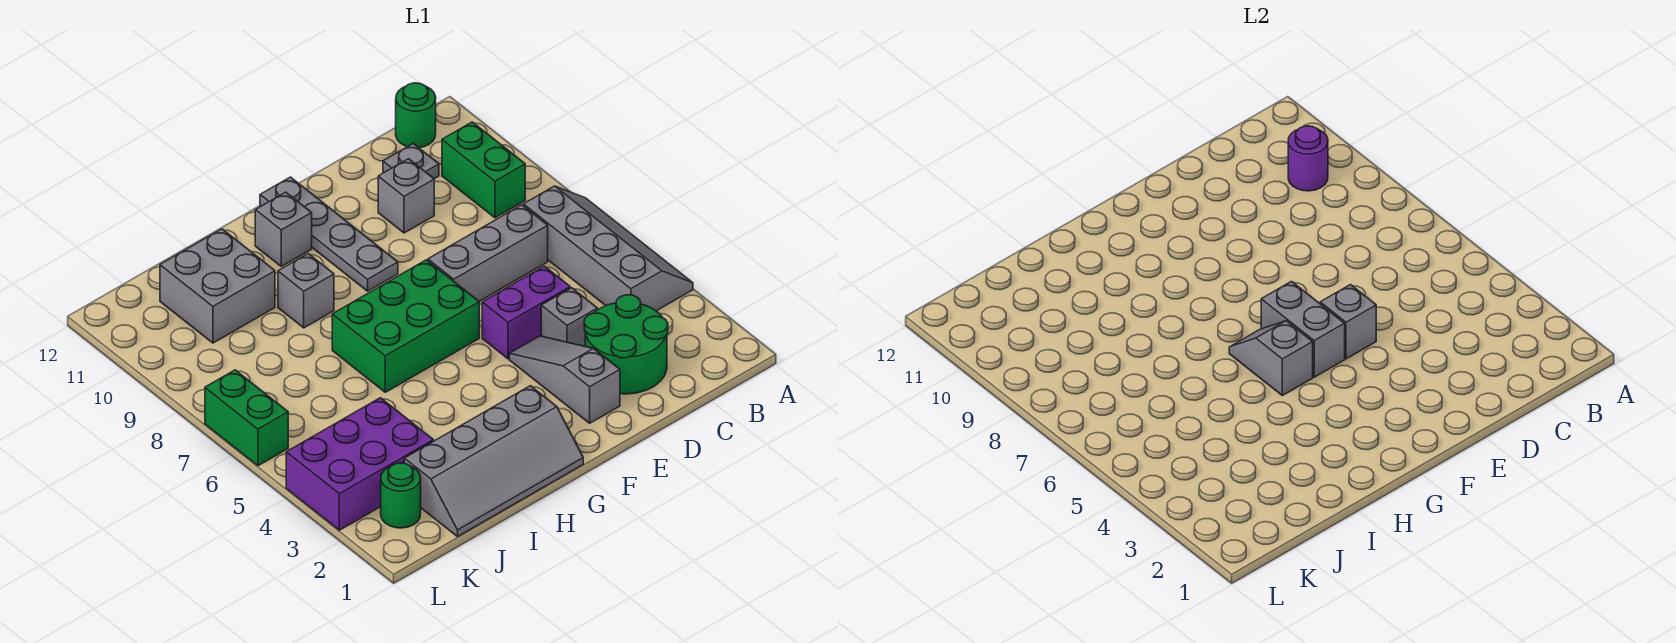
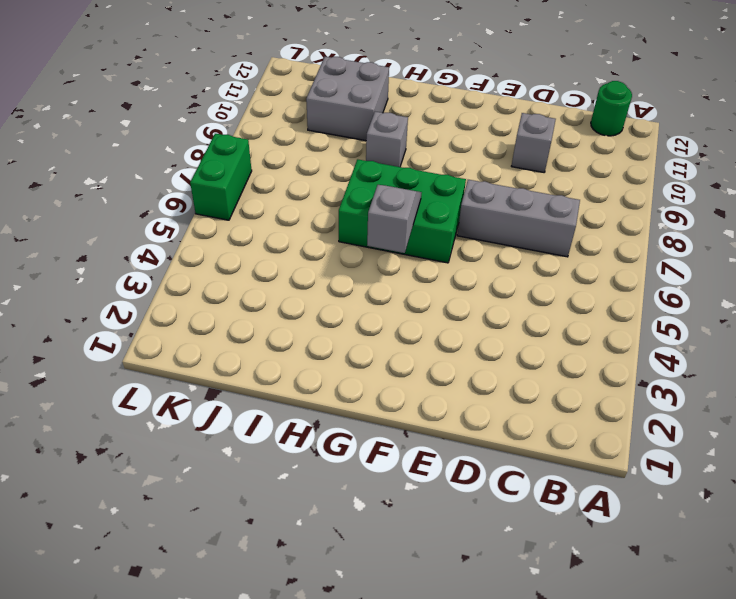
none -> grey 2x4 slope [523,186,693,311]
none -> green 1x2 brick [442,122,525,218]
none -> green 2x2 round brick [584,295,668,394]

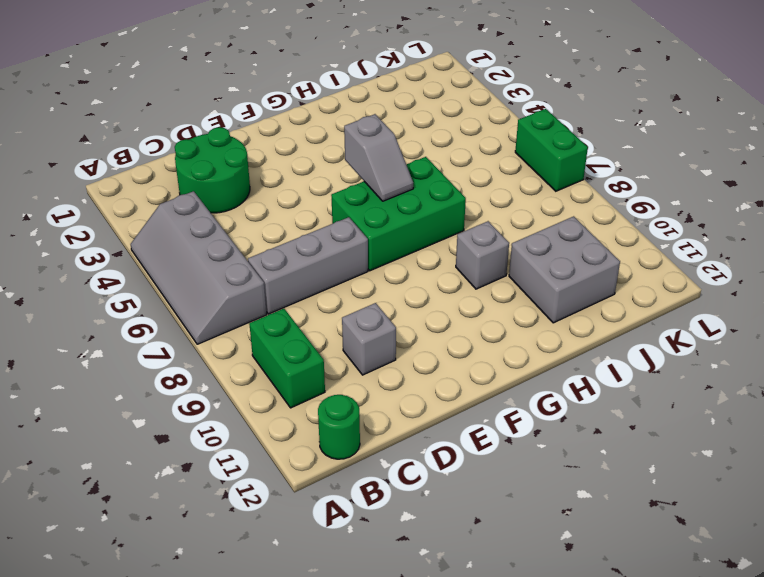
none -> grey 1x1 plate [383,144,439,179]
none -> grey 1x1 brick [541,288,597,346]
none -> purple 1x2 brick [482,266,570,359]

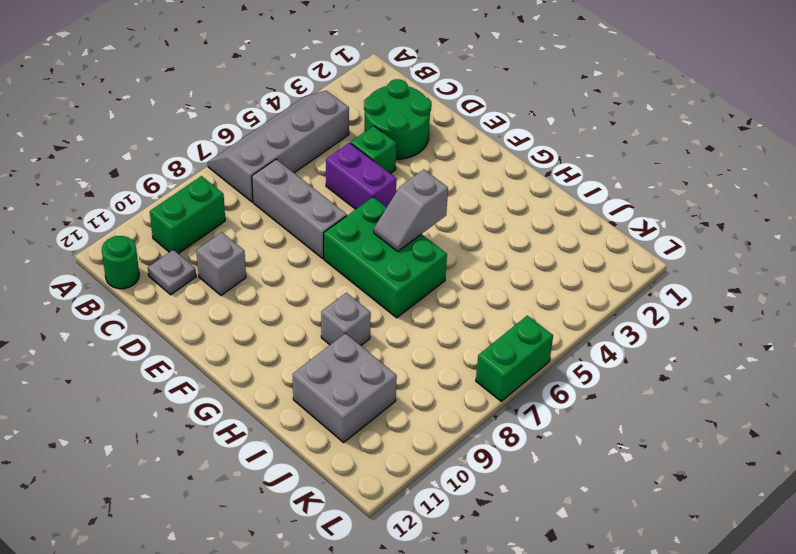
green 1x1 brick [351,126,396,174] -> grey 1x1 brick [541,288,597,346]
none -> grey 1x3 slope [509,336,620,423]
none -> grey 1x4 plate [260,177,398,291]
none -> grey 2x4 slope [404,386,583,537]

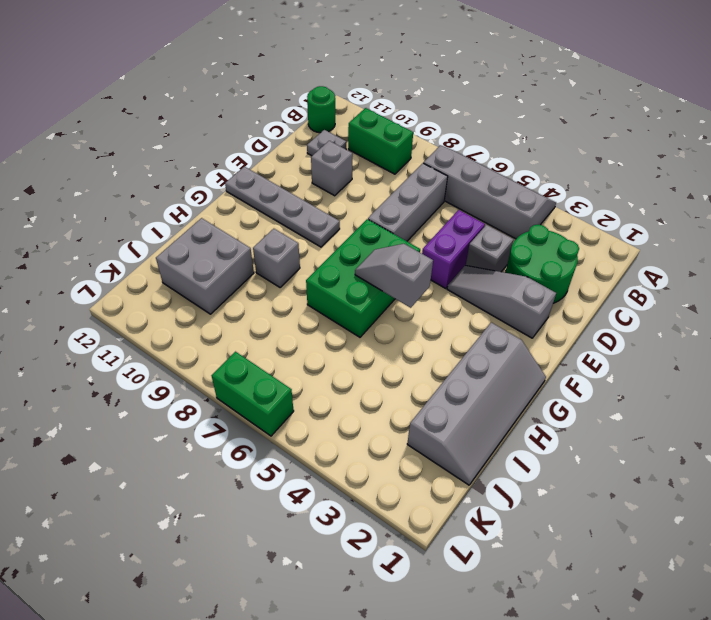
none -> grey 1x1 brick [255,192,312,266]
none -> purple 2x3 brick [286,398,433,530]
none -> green 1x1 round brick [381,463,421,528]

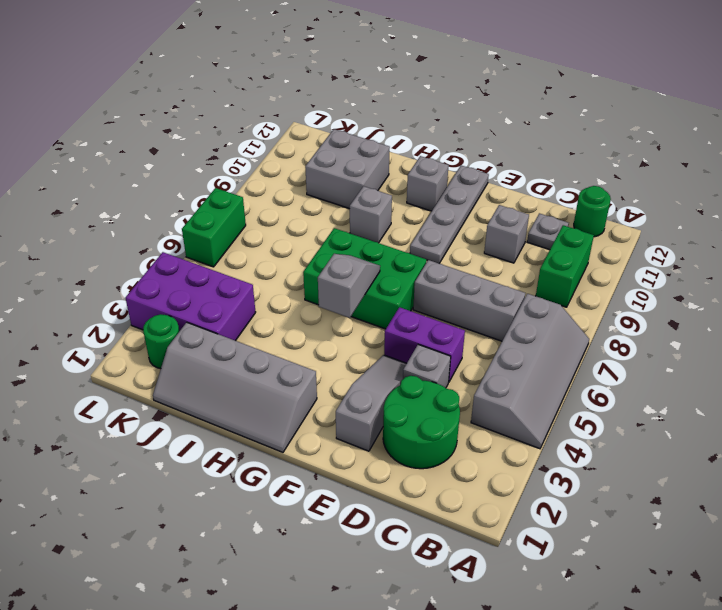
none -> purple 1x1 round brick [1288,126,1328,191]
none -> grey 1x1 brick [1320,285,1376,359]
none -> grey 1x2 brick [1261,281,1345,377]

